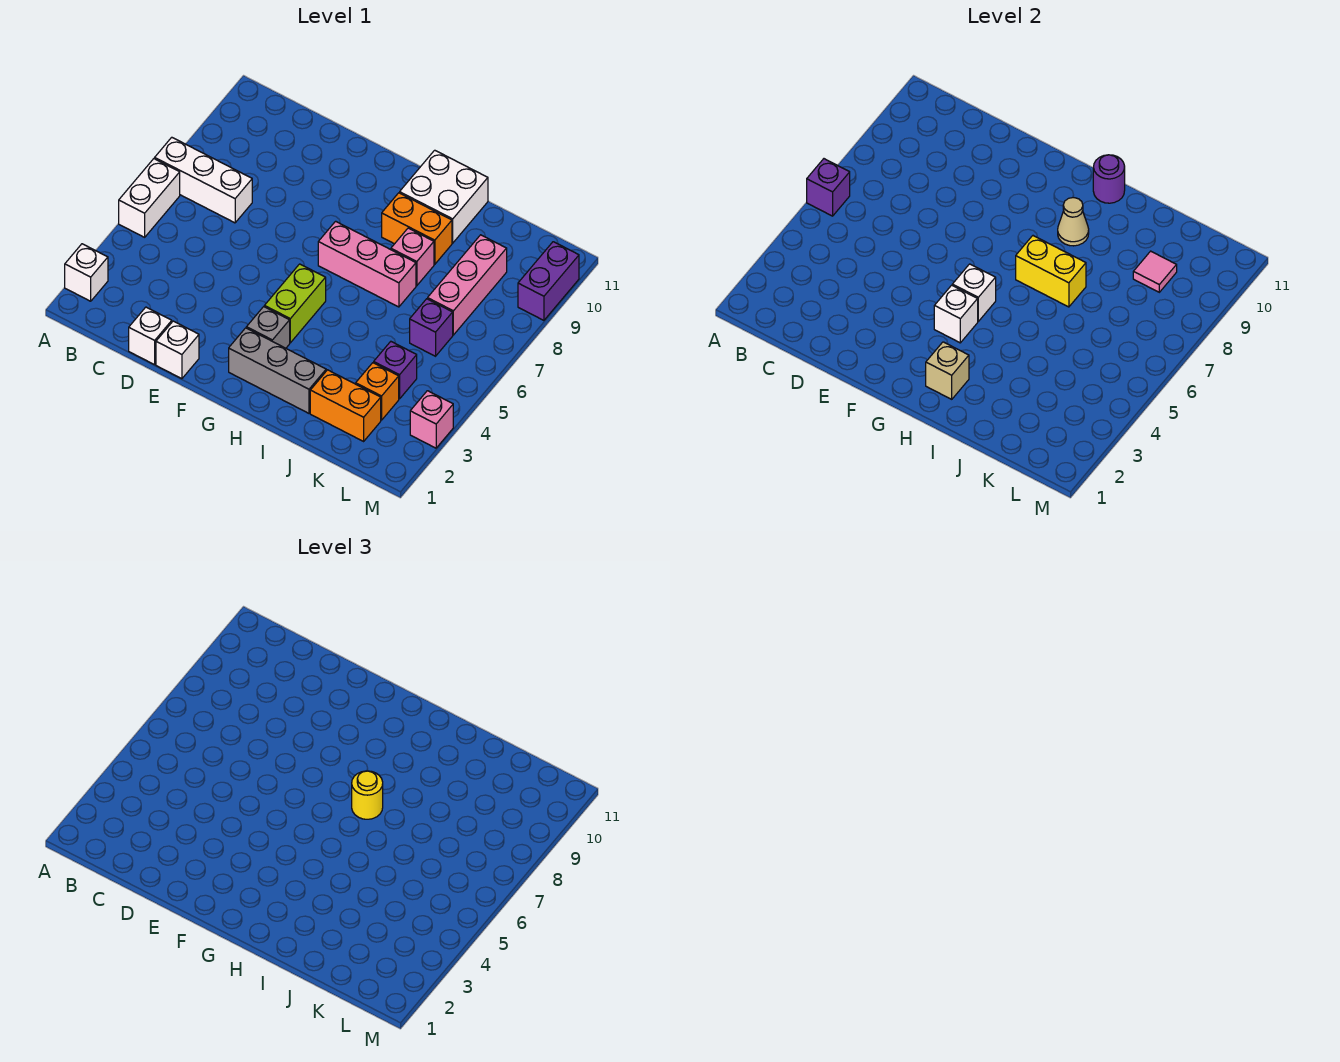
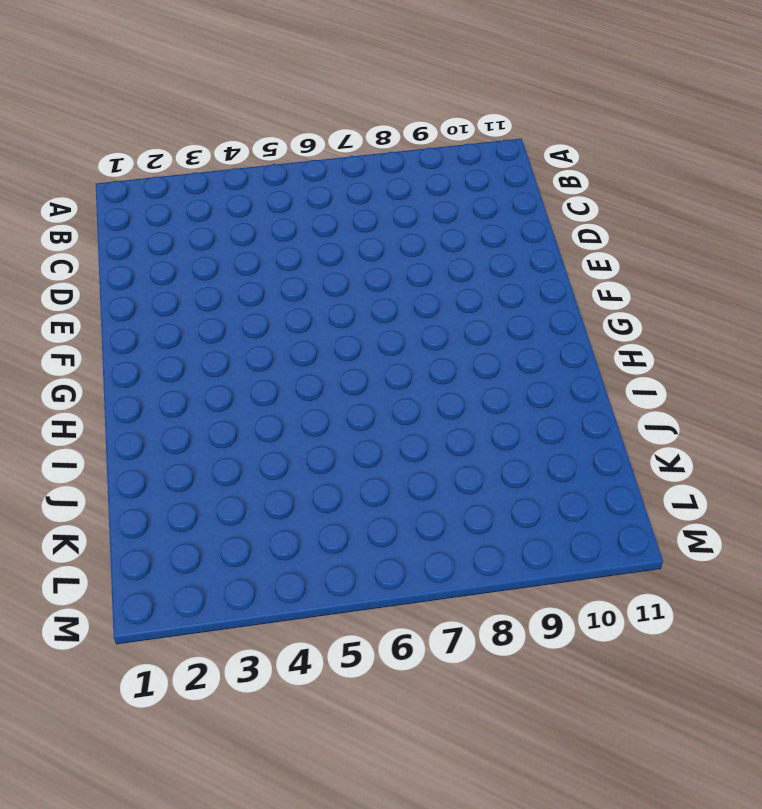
none -> white 1x1 brick [65,244,108,301]
none -> white 1x2 brick [119,159,180,237]
none -> white 1x3 brick [155,137,252,223]

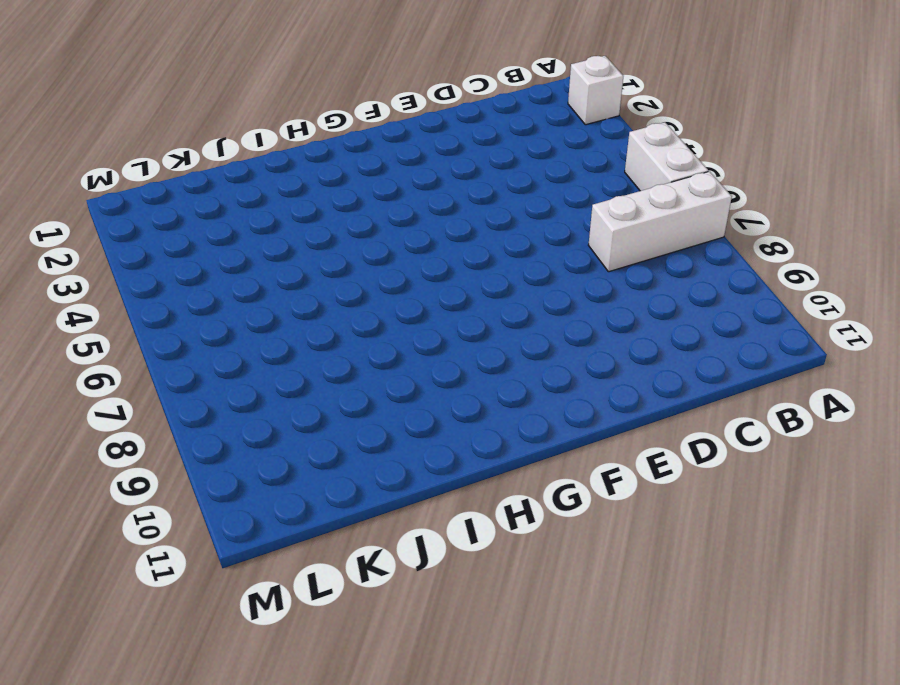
none -> white 1x1 brick [129,307,172,365]
none -> white 1x1 brick [156,321,199,379]
none -> grey 1x3 brick [229,328,326,413]

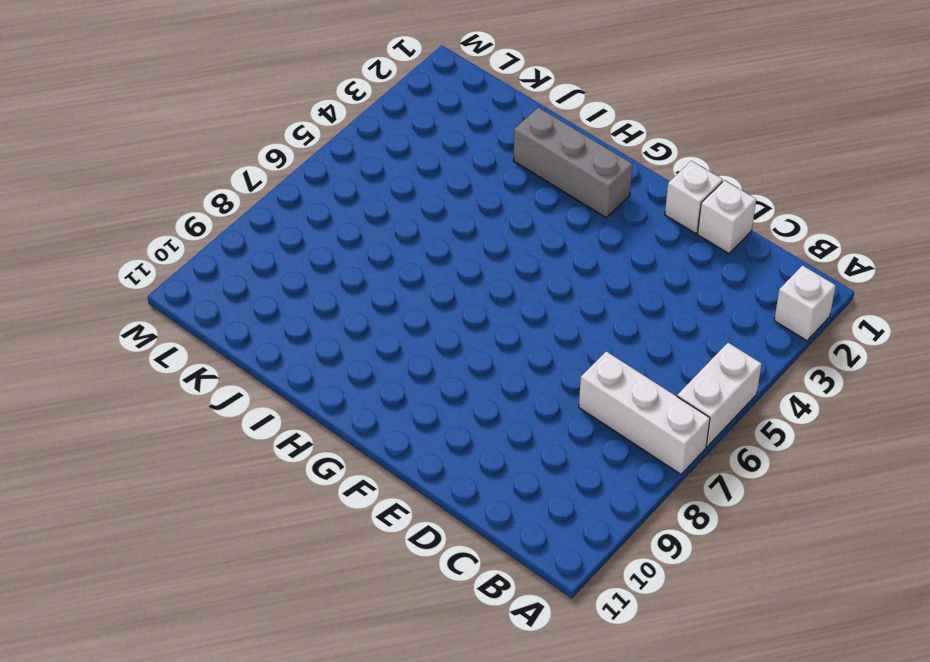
none -> grey 1x1 brick [246,307,290,348]
none -> lime 1x2 brick [264,264,326,343]
none -> pink 1x3 brick [318,221,416,307]

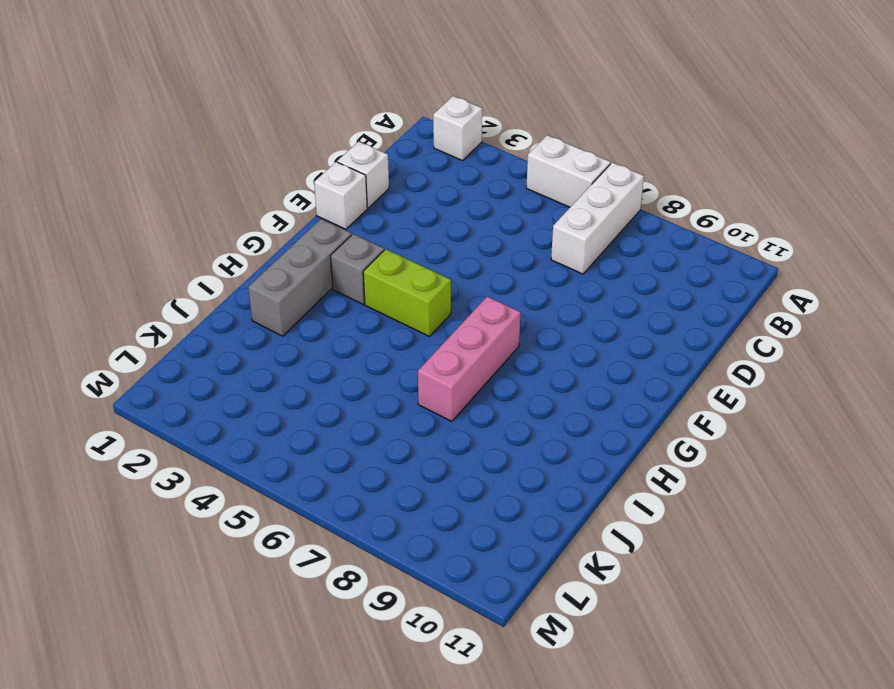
none -> orange 1x2 brick [382,193,452,264]
none -> white 2x2 brick [400,150,488,243]
none -> pink 1x1 brick [391,228,434,286]

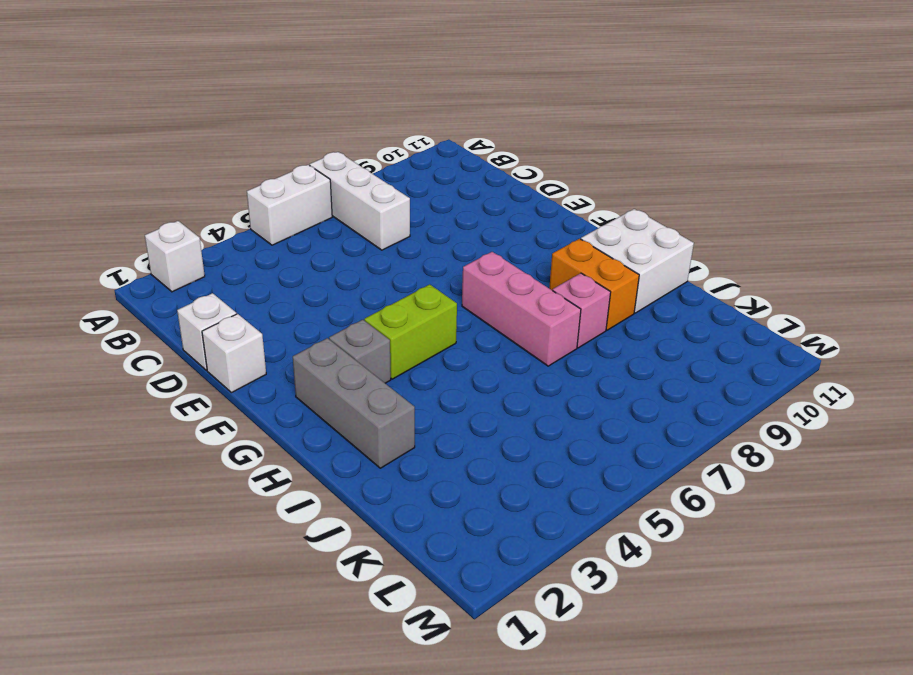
none -> orange 1x2 brick [310,370,381,441]
none -> orange 1x1 brick [356,363,399,420]
none -> purple 1x1 brick [374,342,417,399]

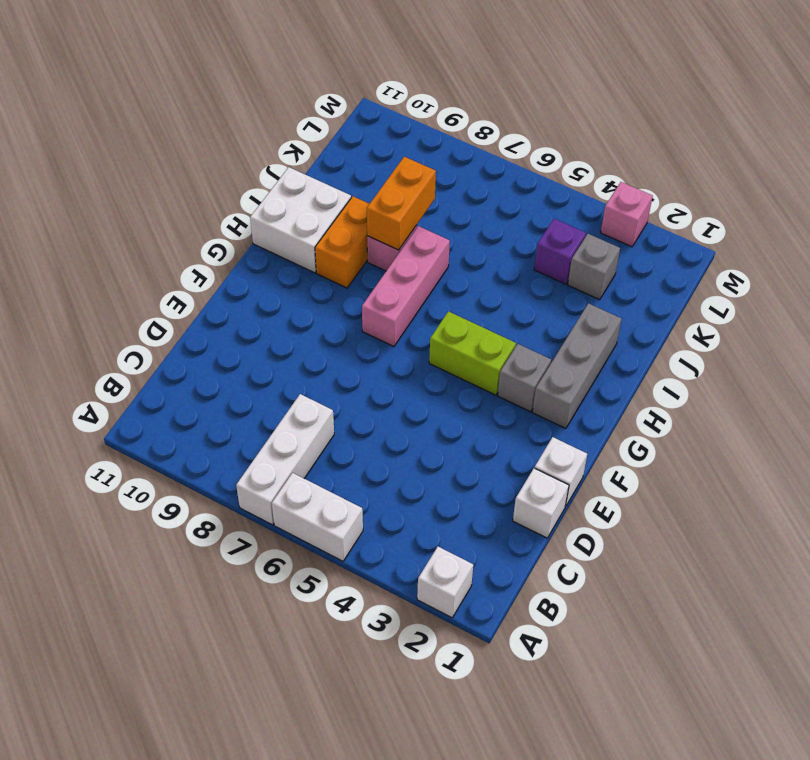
orange 1x2 brick [367,157,436,250] -> orange 1x2 brick moved to [310,370,381,441]
grey 1x1 brick [568,234,620,300] -> orange 1x1 brick [356,363,399,420]
none -> purple 1x1 brick [410,299,453,356]
none -> pink 1x3 brick [428,235,507,335]
none -> purple 1x2 brick [518,242,579,320]

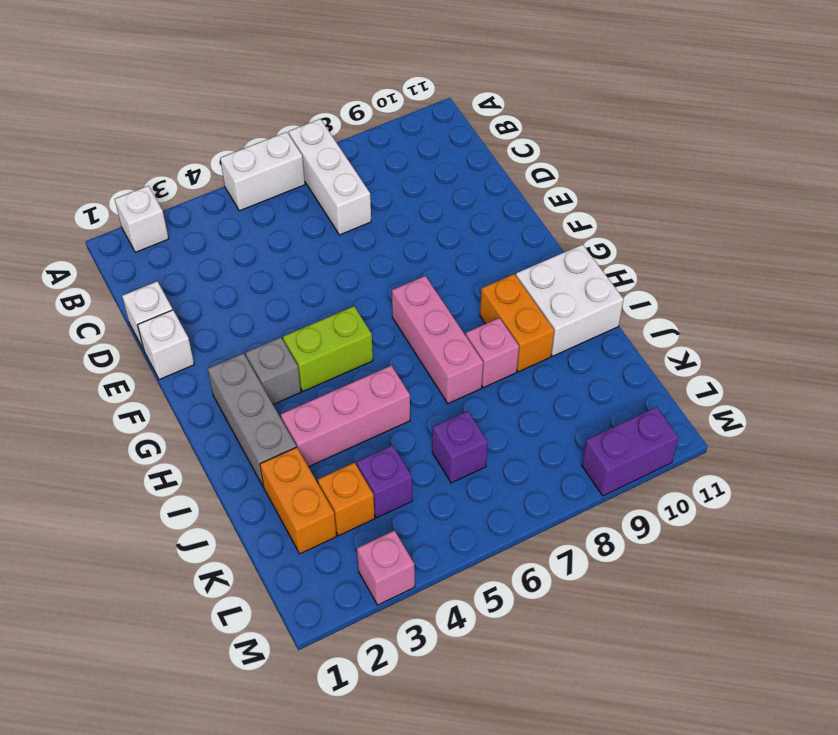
pink 1x3 brick [281,366,410,467] -> pink 1x3 brick moved to [428,235,507,335]
none -> purple 1x1 brick [807,159,850,216]
none -> white 1x1 brick [934,285,978,343]
none -> white 1x1 brick [952,264,996,321]

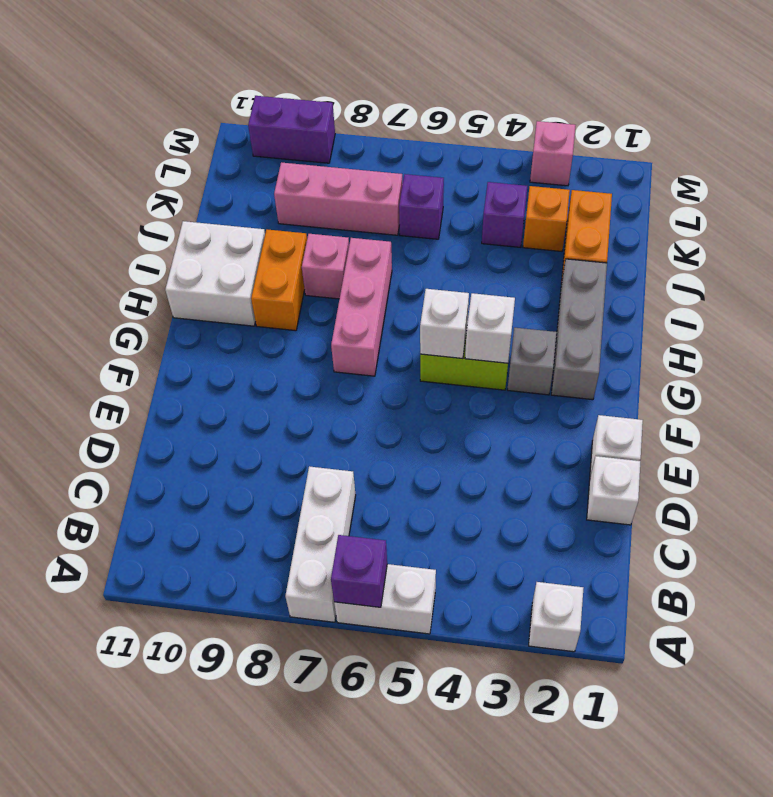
none -> tan 1x1 brick [926,342,969,399]
none -> yellow 1x2 brick [1016,236,1086,307]
none -> tan 1x1 cone [1058,198,1089,246]

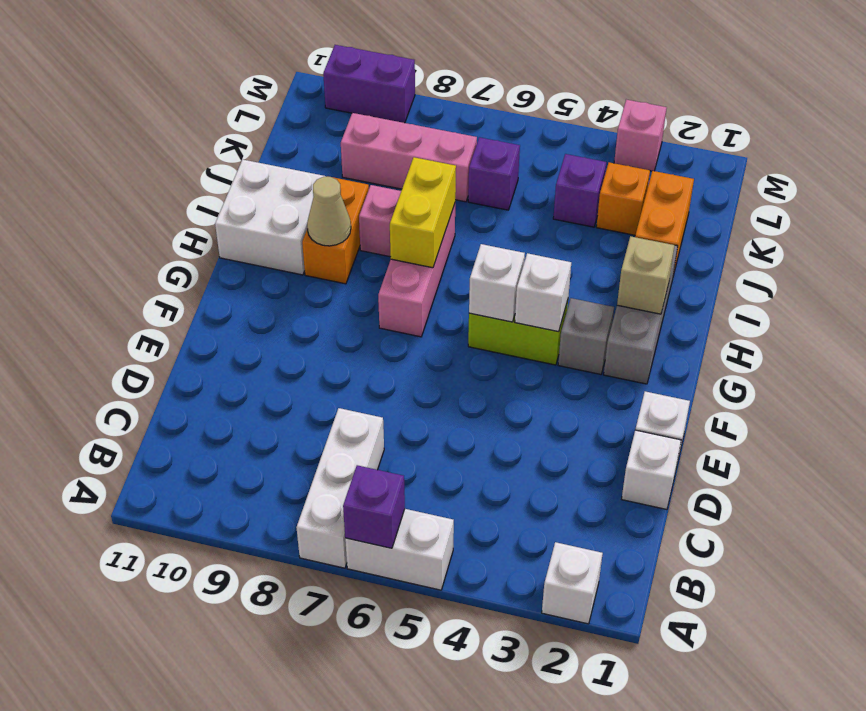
none -> purple 1x1 round brick [1093,155,1125,203]
none -> pink 1x1 tile [1133,251,1177,292]
none -> yellow 1x1 round brick [352,771,383,819]

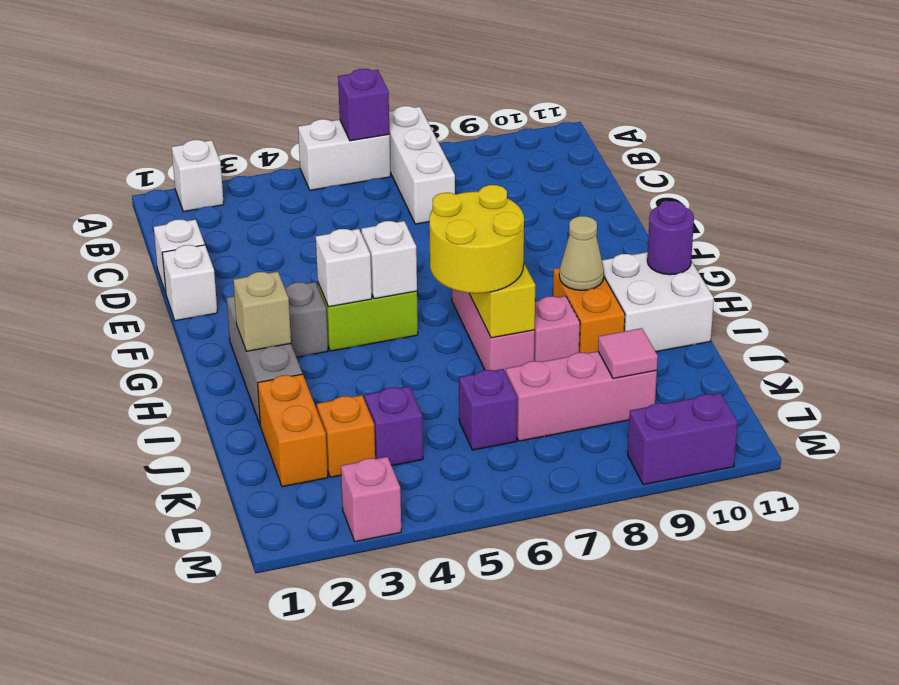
yellow 2x2 round brick [429,185,524,293] -> yellow 1x1 round brick [352,771,383,819]

